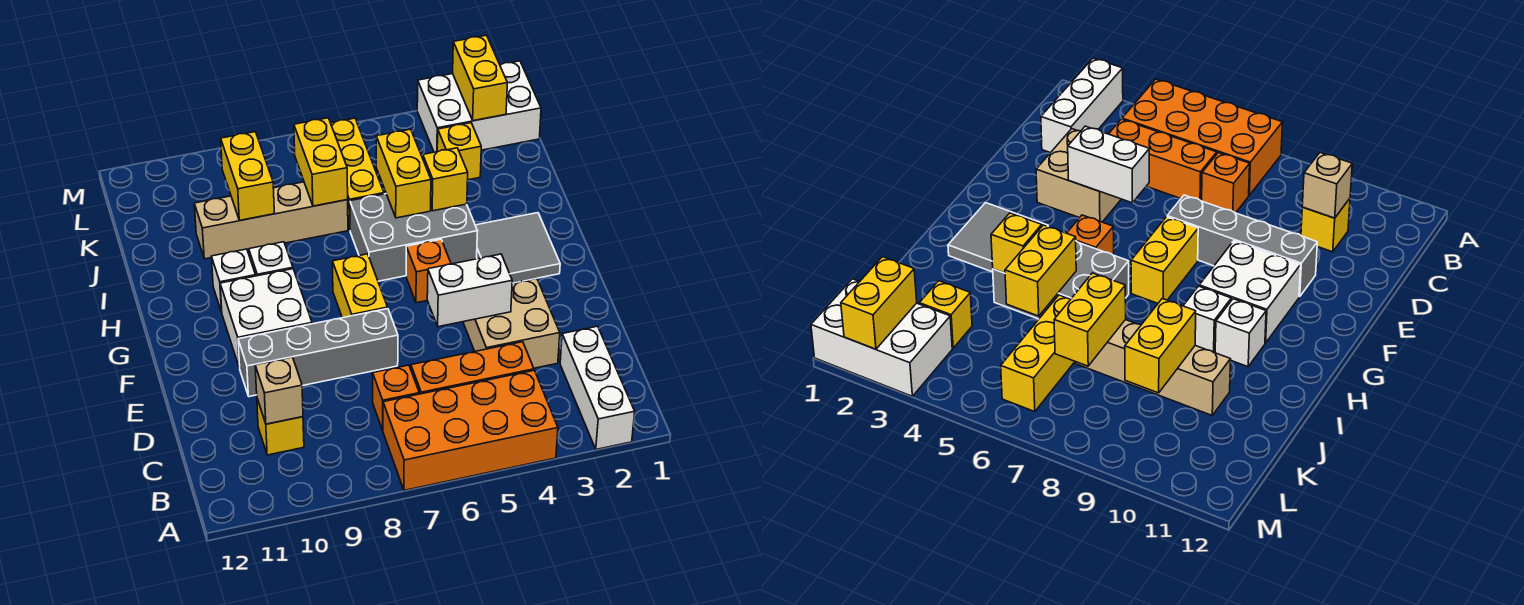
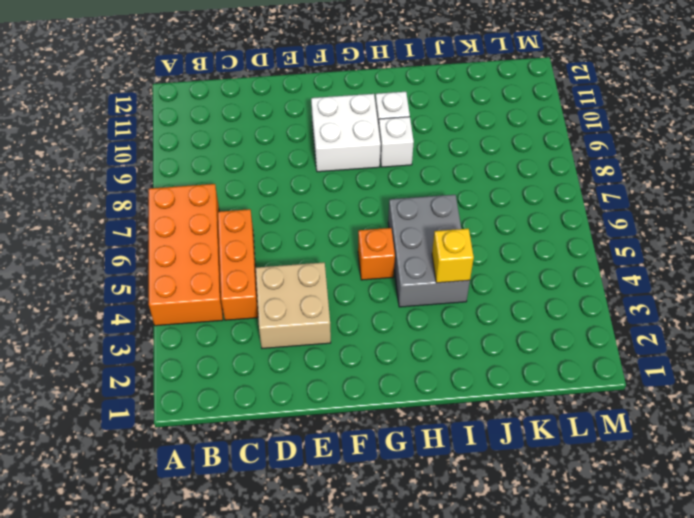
none -> white 1x3 brick [560,326,635,449]
none -> orange 1x1 brick [373,365,419,430]
none -> yellow 1x1 brick [257,399,304,455]

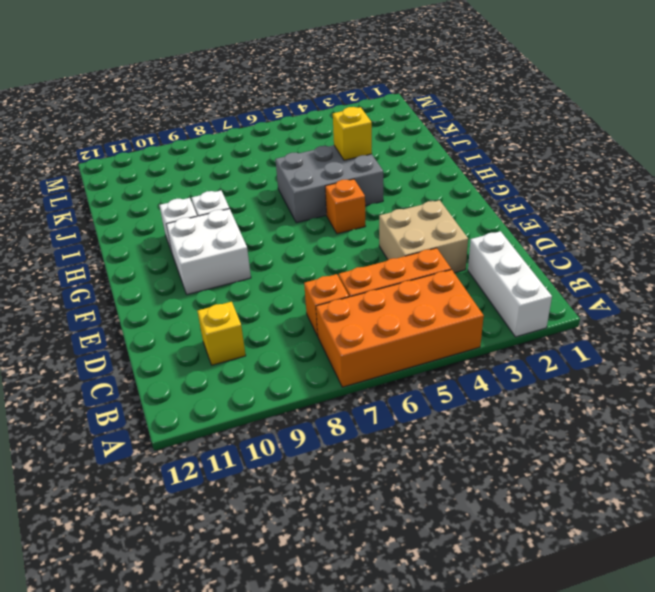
none -> grey 1x4 brick [238,309,398,397]
none -> yellow 1x2 brick [332,254,388,318]
none -> grey 2x2 tile [475,213,560,283]

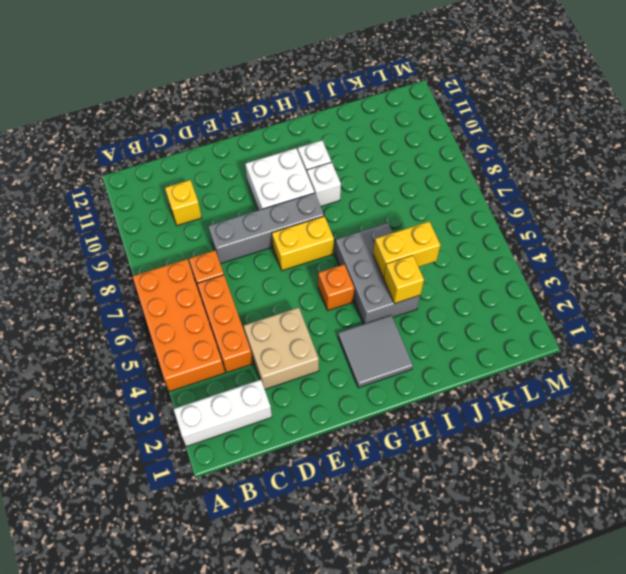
grey 1x4 brick [208,193,324,264] -> grey 1x4 brick turned to [238,309,398,397]
none -> yellow 1x3 brick [331,118,384,229]
none -> tan 1x4 brick [194,182,348,259]
none -> yellow 1x1 brick [437,123,481,180]

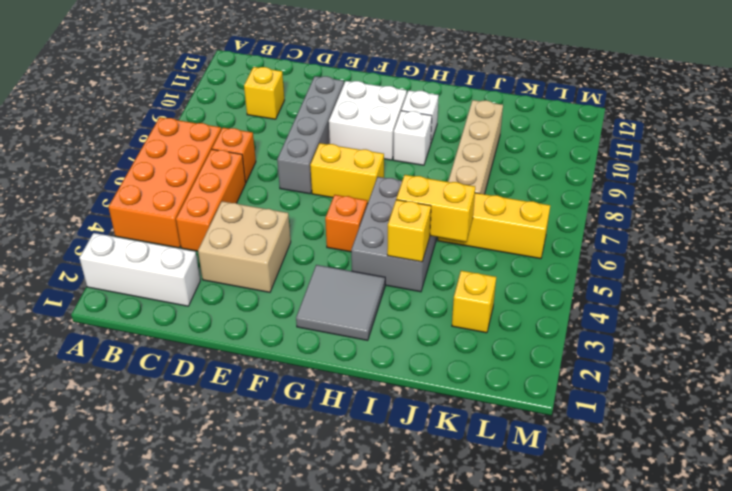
none -> white 2x3 brick [417,61,541,152]
none -> tan 1x1 brick [255,357,303,424]
none -> white 1x2 brick [427,254,512,327]

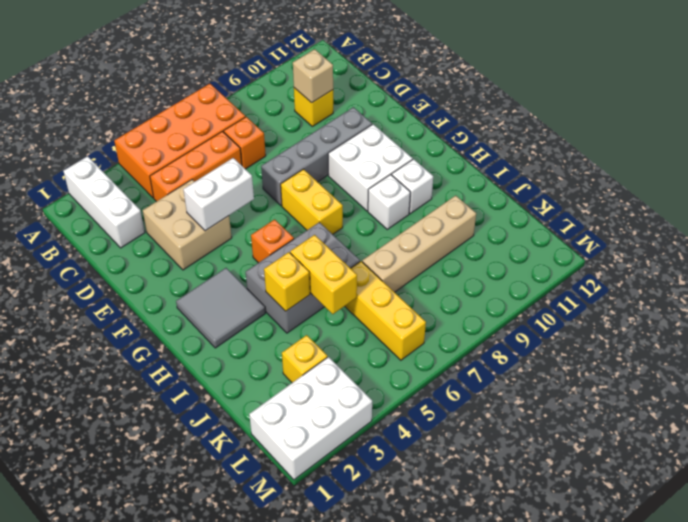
none -> yellow 1x2 brick [294,118,348,206]
none -> yellow 1x2 brick [221,132,274,220]
none -> yellow 1x2 brick [453,35,507,121]

